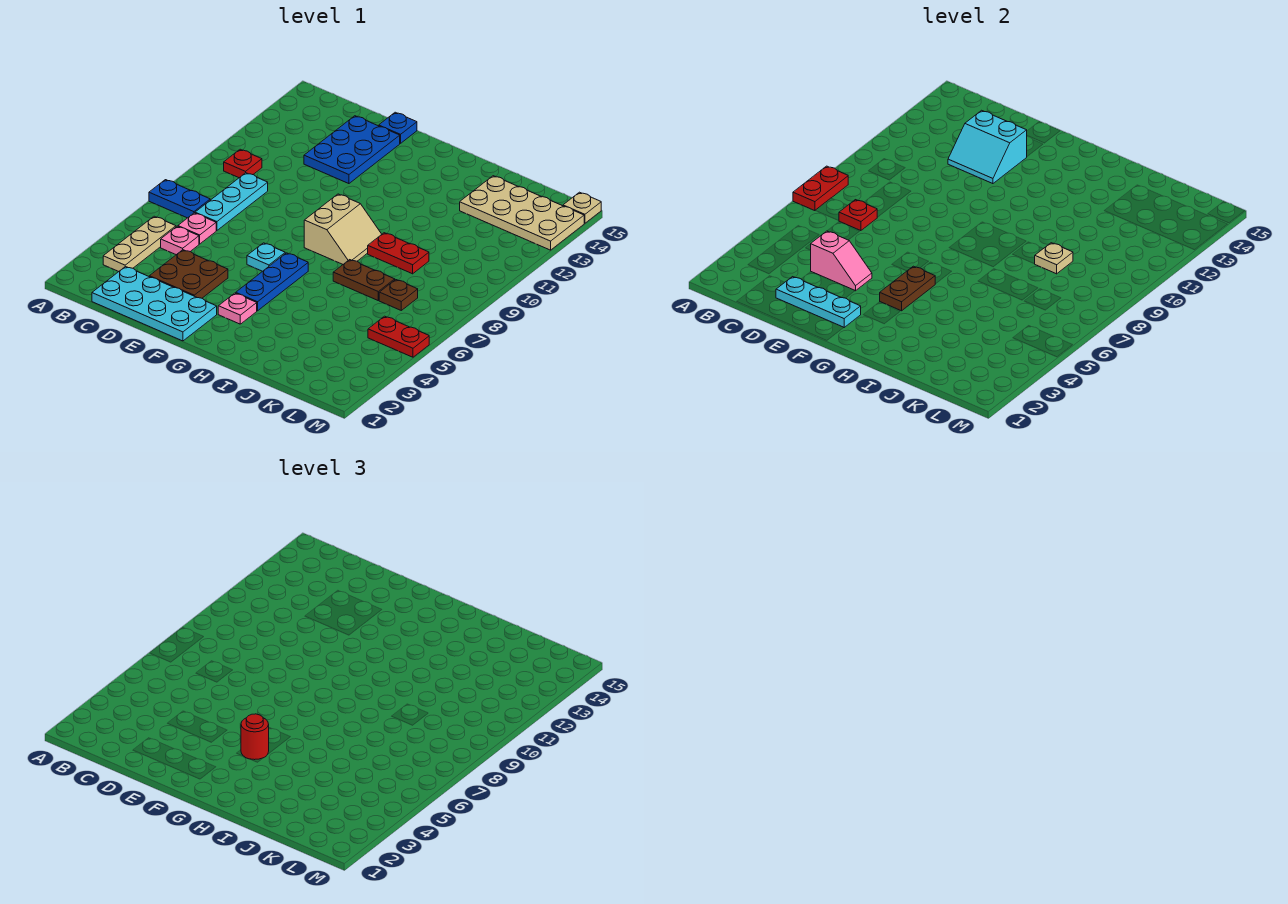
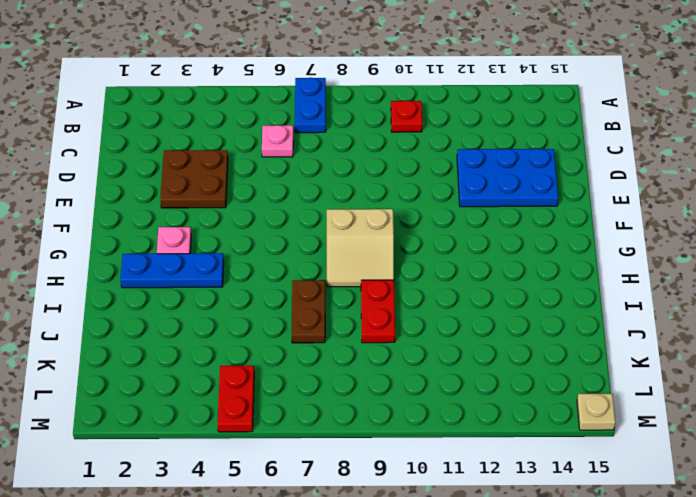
blue 1x3 plate [120,253,224,288] -> blue 1x3 plate moved to [236,253,308,311]
none -> tan 1x3 plate [103,216,176,271]
none -> cyan 2x4 plate [92,266,217,341]
none -> pink 1x1 plate [161,226,199,255]

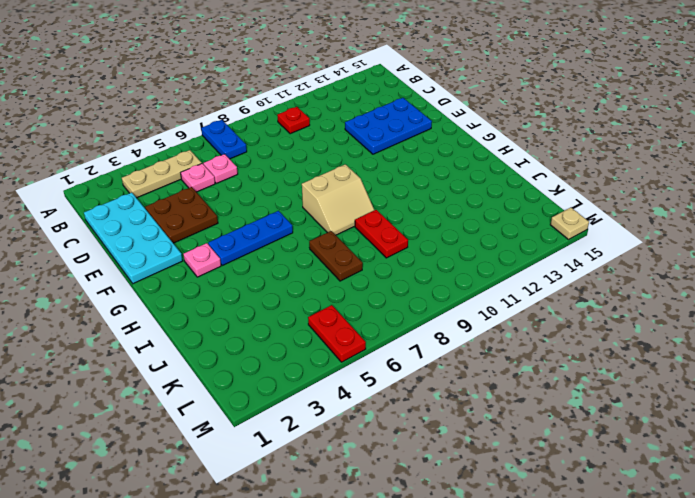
none -> cyan 1x3 plate [195,173,268,231]
none -> blue 1x1 plate [379,112,417,143]
none -> cyan 1x1 plate [247,243,285,271]

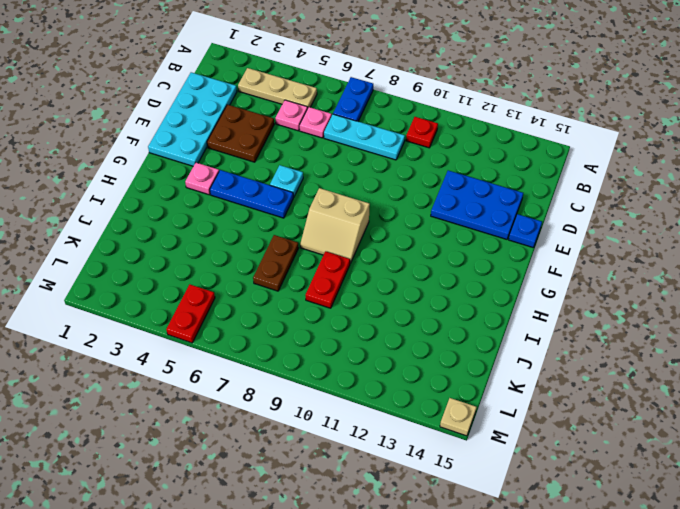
none -> tan 2x4 plate [460,176,584,250]
none -> brown 1x1 plate [379,280,418,310]
none -> red 1x2 plate [793,166,848,211]

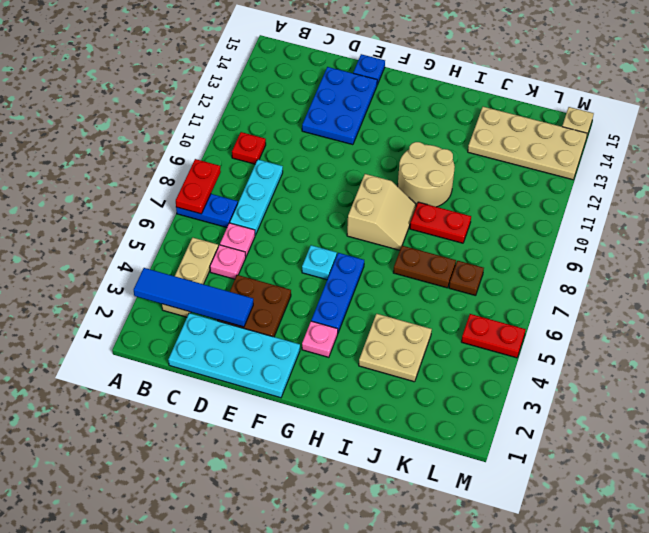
blue 1x4 tile [134,268,253,327] -> none
tan 2x2 round brick [398,142,455,207] -> none
tan 2x2 plate [359,314,432,382] -> none
none -> red 1x1 plate [839,200,877,231]
none -> cyan 1x3 plate [776,277,861,327]
none -> pink 1x2 slope [811,231,872,291]

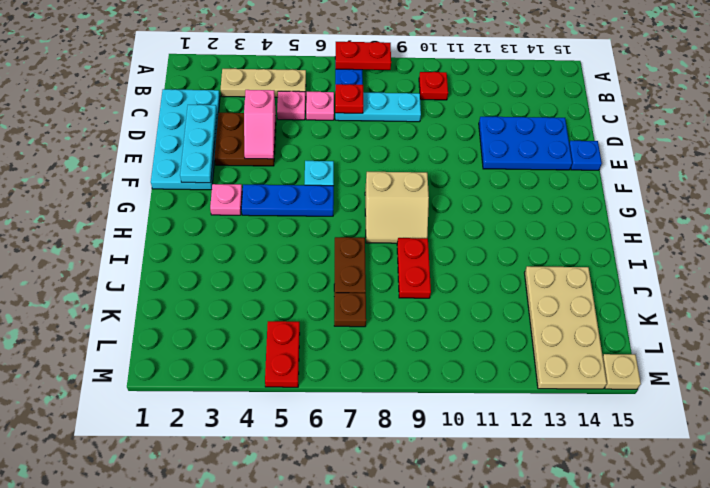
none -> cyan 2x2 slope [948,110,1027,184]
none -> brown 1x2 plate [880,266,935,311]
none -> tan 1x1 plate [1035,243,1073,274]

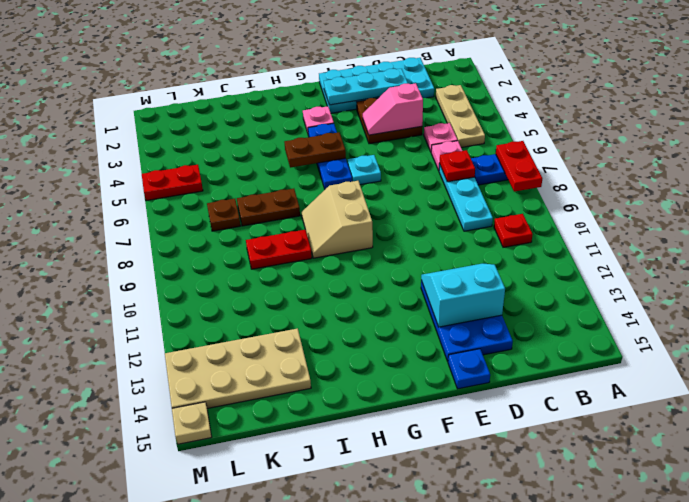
brown 1x2 plate [285,132,346,168] -> brown 1x2 plate turned to [880,266,935,311]
none -> tan 1x1 plate [1035,243,1073,274]
none -> red 1x1 round brick [241,714,269,760]

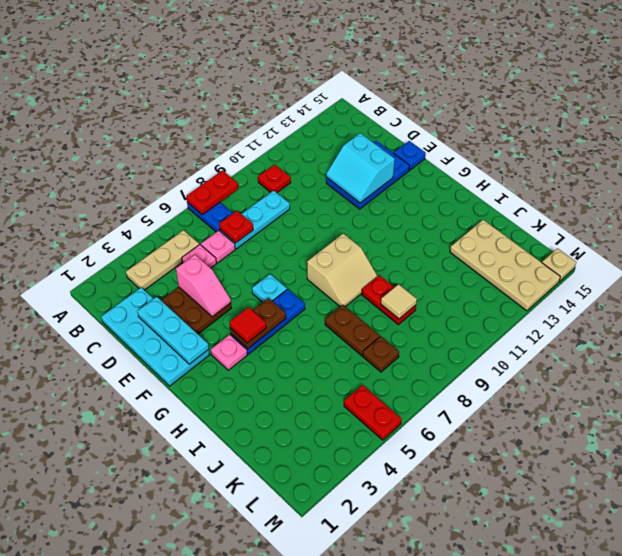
red 1x1 tile [230,307,266,343] -> red 1x1 round brick [241,714,269,760]
tan 1x1 tile [381,284,417,319] -> tan 1x1 plate [1035,243,1073,274]

